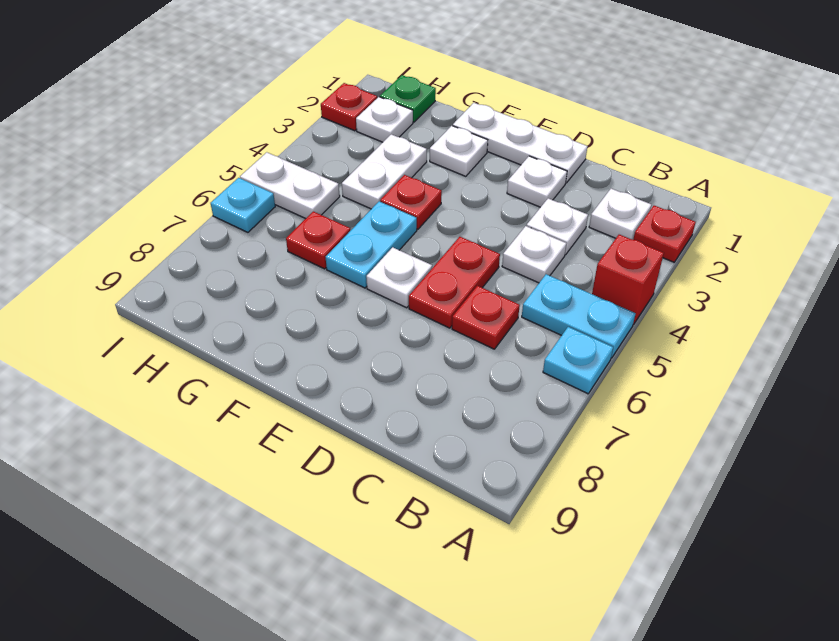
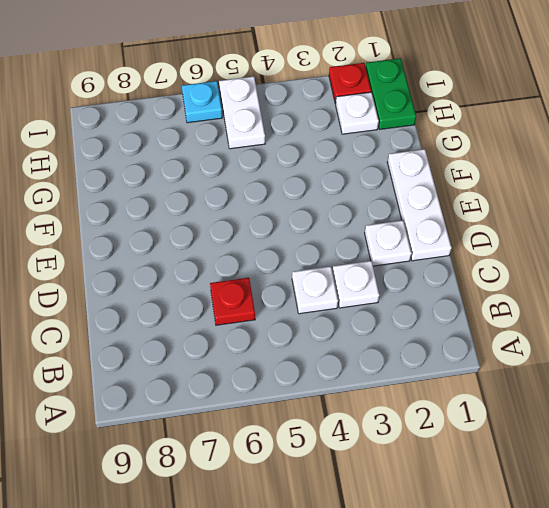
green 1x2 plate [366,58,416,129] -> green 1x1 plate [380,75,436,122]
none -> red 1x1 plate [633,206,696,262]
none -> red 1x1 brick [592,235,664,325]
none -> cyan 1x2 plate [522,274,636,358]

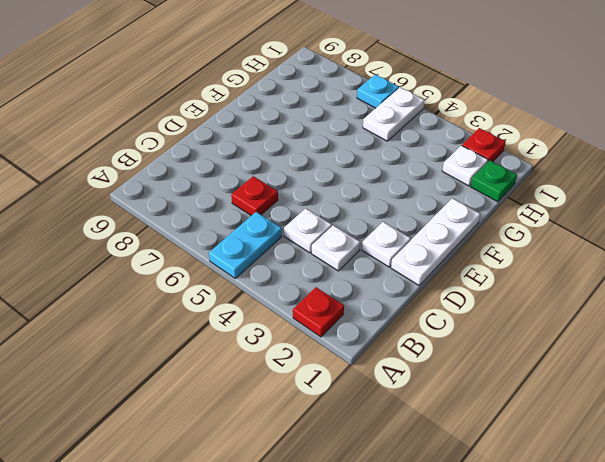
none -> red 1x1 brick [592,235,664,325]
none -> cyan 1x1 plate [543,327,613,394]
none -> white 1x1 plate [589,189,651,240]

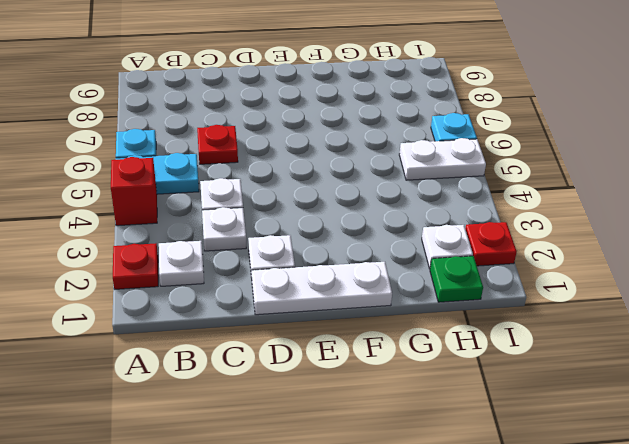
none -> red 1x2 plate [409,237,500,328]
none -> white 1x1 plate [366,247,432,308]
none -> white 1x1 plate [430,126,488,176]

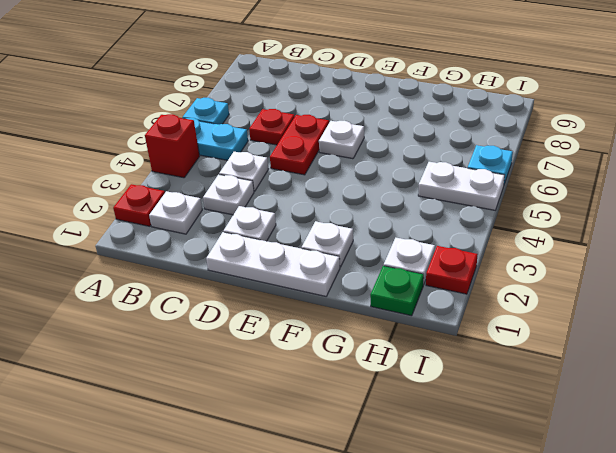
none -> red 1x1 plate [380,175,442,229]
none -> cyan 1x2 plate [326,201,417,288]
none -> white 1x2 plate [342,134,427,209]

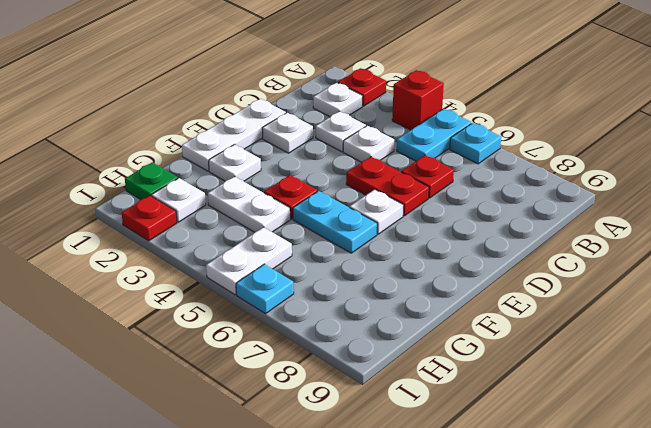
none -> red 1x1 plate [286,211,350,269]

